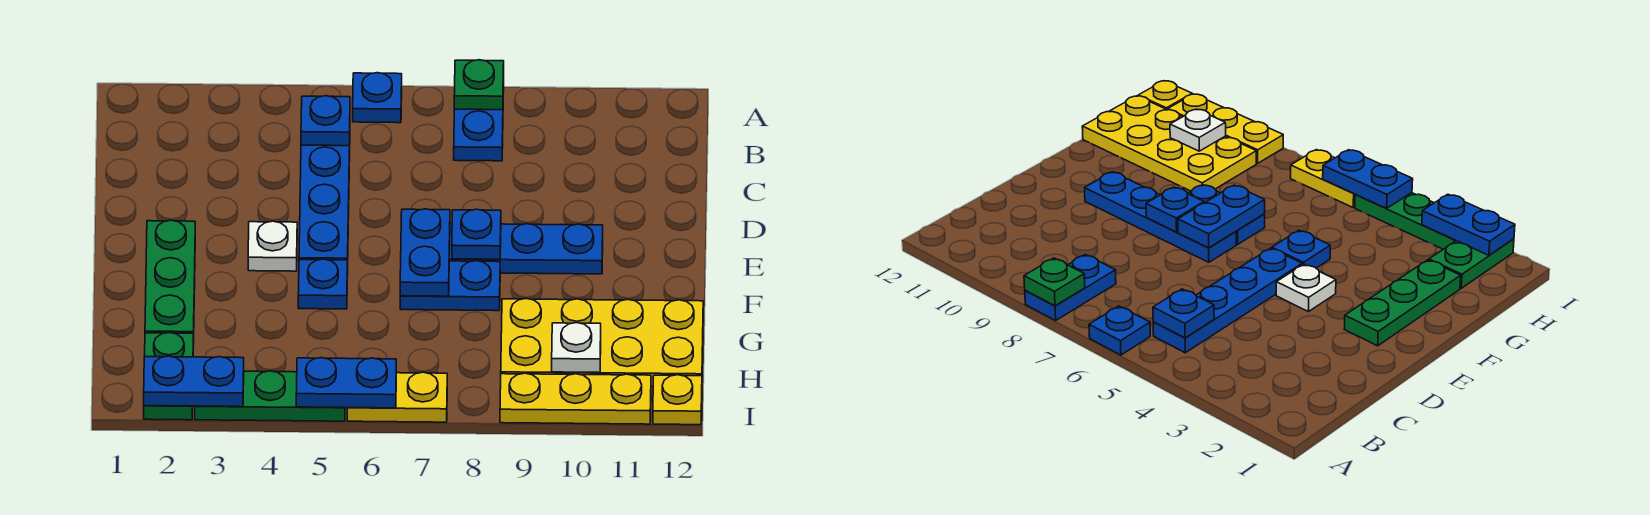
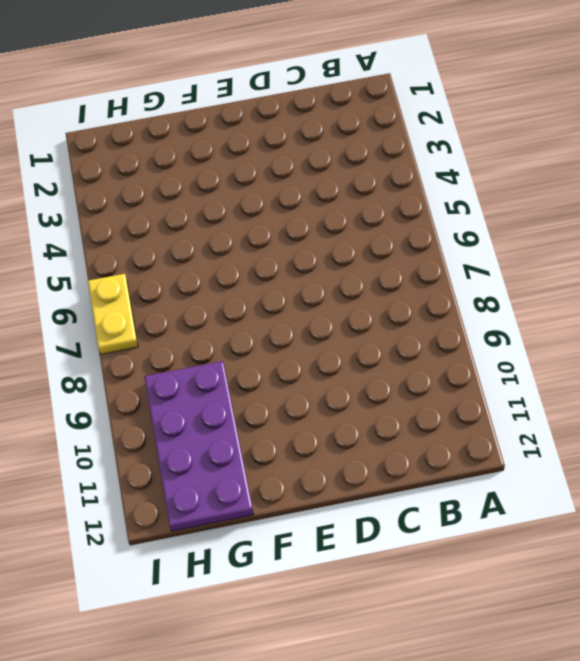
purple 2x4 plate [144,361,254,531] -> yellow 2x4 plate [501,299,703,387]
none -> blue 1x1 plate [353,73,402,123]
none -> blue 1x2 plate [454,79,504,161]
none -> blue 1x4 plate [299,145,350,260]

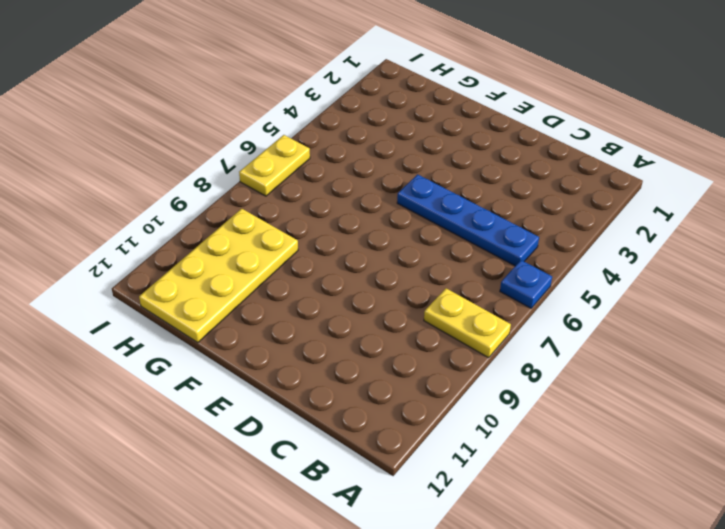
yellow 1x2 plate [424,288,511,358] -> blue 1x2 plate [454,79,504,161]
none -> green 1x3 plate [145,220,195,345]
none -> white 1x1 plate [248,221,297,271]
none -> blue 1x4 plate [449,224,603,274]

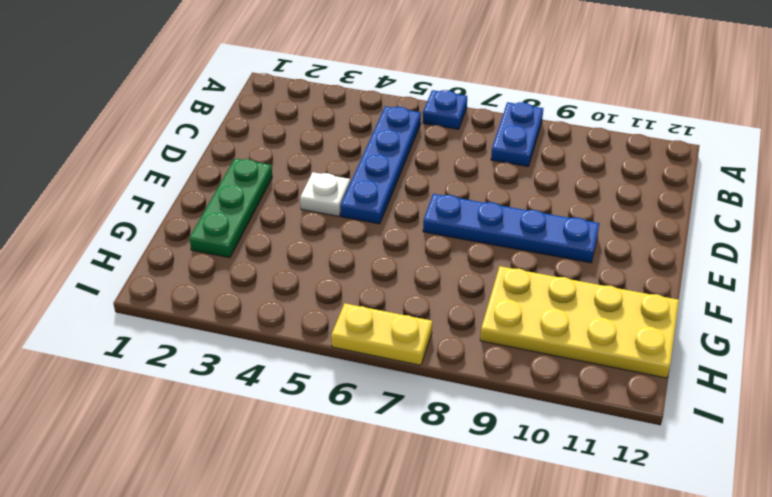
none -> blue 1x1 plate [298,259,348,309]
none -> blue 1x2 plate [400,261,500,311]
none -> green 1x2 plate [144,333,193,420]

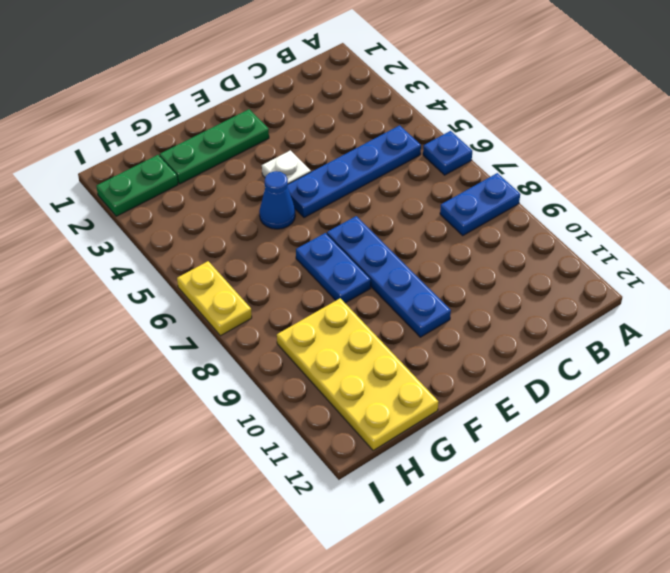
blue 1x1 cone [259,171,295,229] -> blue 1x1 plate [298,259,348,309]
none -> green 1x3 plate [195,371,345,421]
none -> yellow 1x3 plate [500,373,651,424]
none -> yellow 1x1 plate [653,375,702,425]

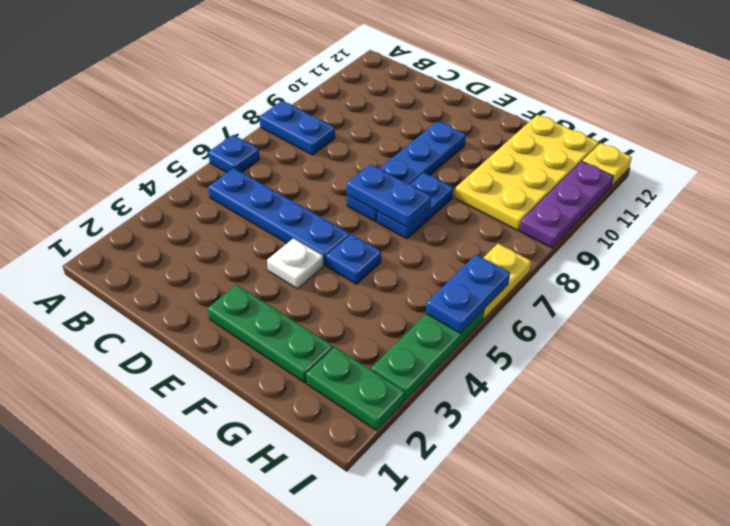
purple 1x3 plate [520,161,613,248] -> yellow 1x3 plate [500,373,651,424]
none -> green 1x1 plate [454,60,504,110]
none -> blue 1x1 plate [301,96,350,146]
none -> blue 1x1 plate [452,209,501,259]

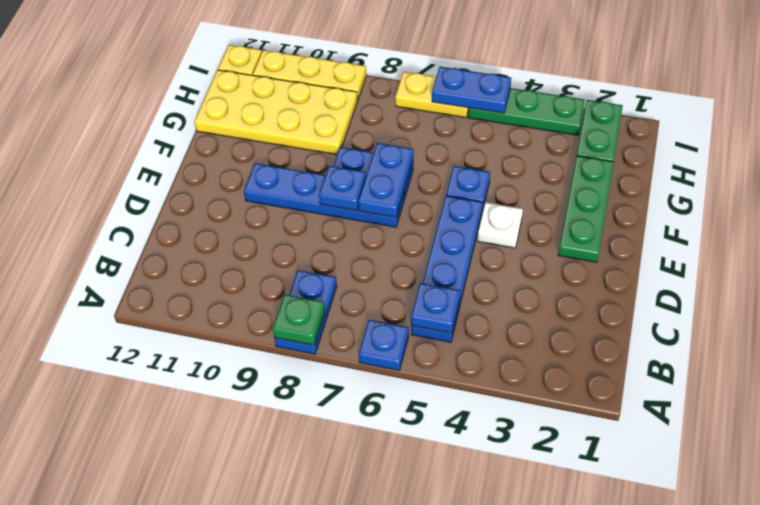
none -> white 1x1 plate [552,323,601,373]
none -> blue 1x2 plate [144,356,244,407]

